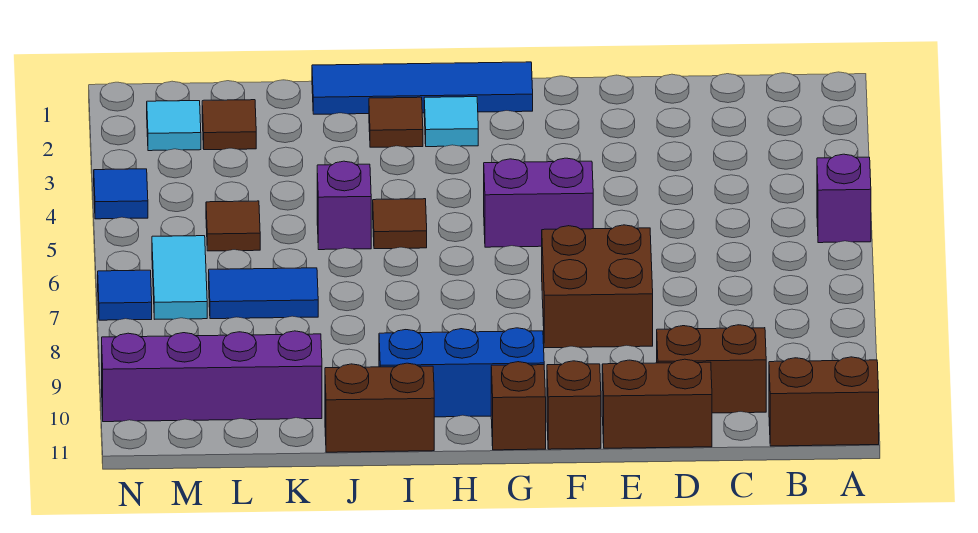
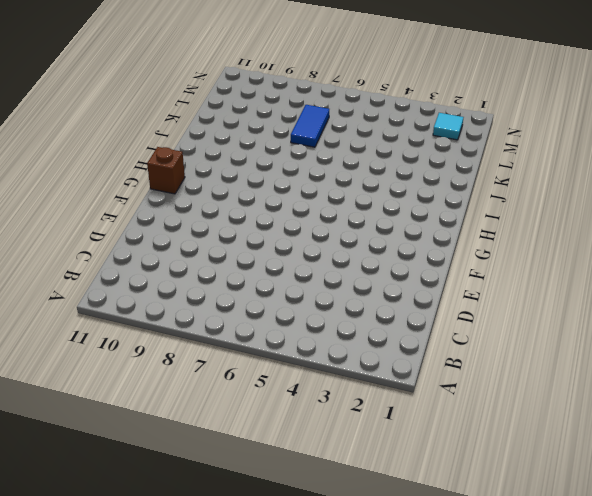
none -> purple 1x1 brick [817,154,871,243]
none -> brown 1x2 brick [769,357,879,446]
none -> brown 1x2 brick [657,325,766,413]

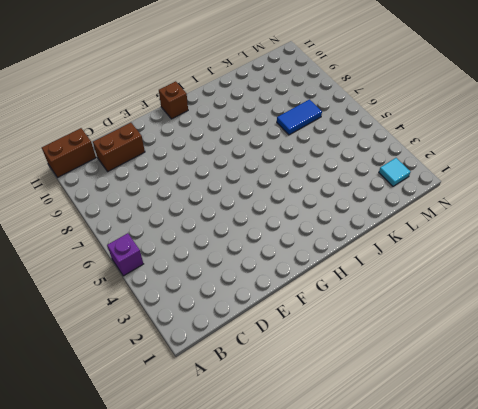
none -> brown 1x2 brick [602,359,712,448]
none -> brown 2x2 brick [542,225,653,348]
none -> purple 1x2 brick [484,158,593,247]

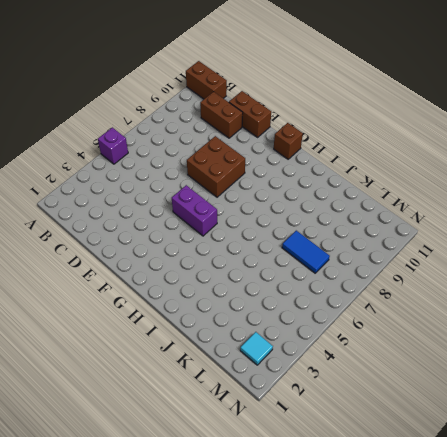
none -> brown 1x1 brick [547,361,601,449]
none -> blue 1x4 tile [312,62,533,114]
none -> blue 1x3 brick [379,328,544,417]

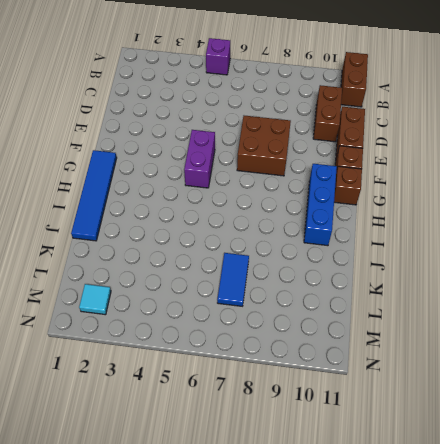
none -> cyan 1x1 tile [424,97,478,147]
none -> brown 1x1 tile [369,97,423,147]
none -> brown 1x1 tile [373,199,427,249]

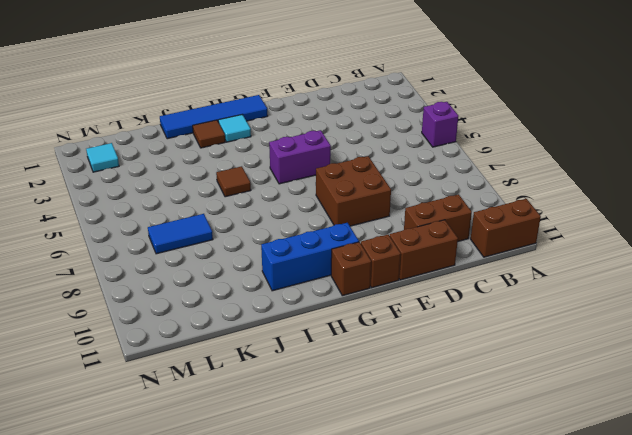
none -> brown 1x2 brick [325,363,434,452]
none -> purple 1x1 brick [317,161,371,250]
none -> purple 1x4 brick [102,331,322,422]

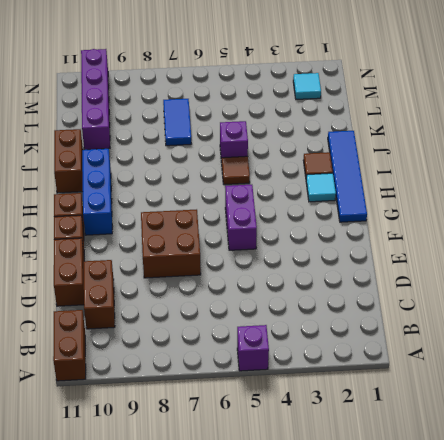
none -> brown 1x1 tile [202,100,256,150]
none -> brown 1x1 tile [206,201,260,251]
none -> cyan 1x2 tile [152,236,207,319]

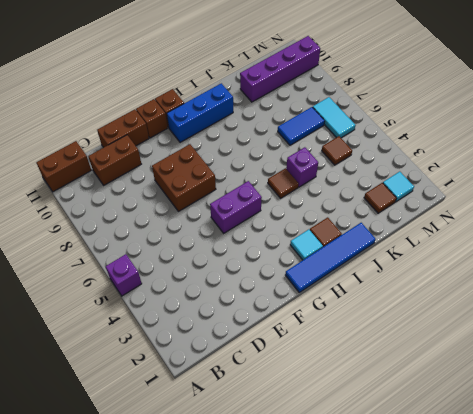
none -> brown 1x2 brick [325,363,434,452]
none -> blue 1x1 tile [94,169,148,219]
none -> blue 1x1 tile [98,270,152,320]

